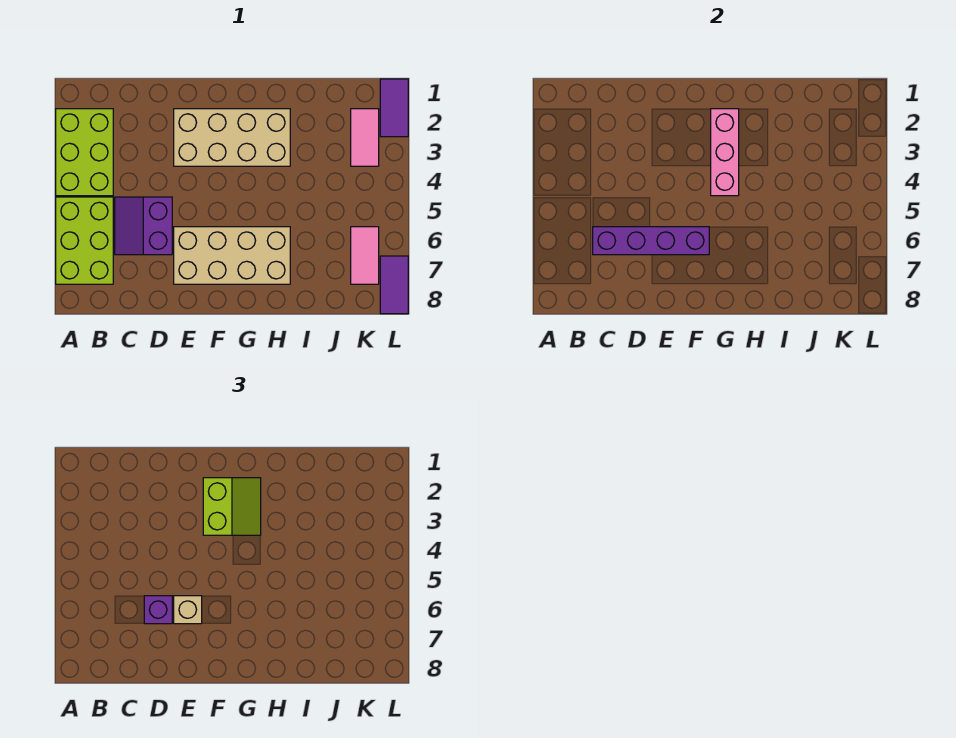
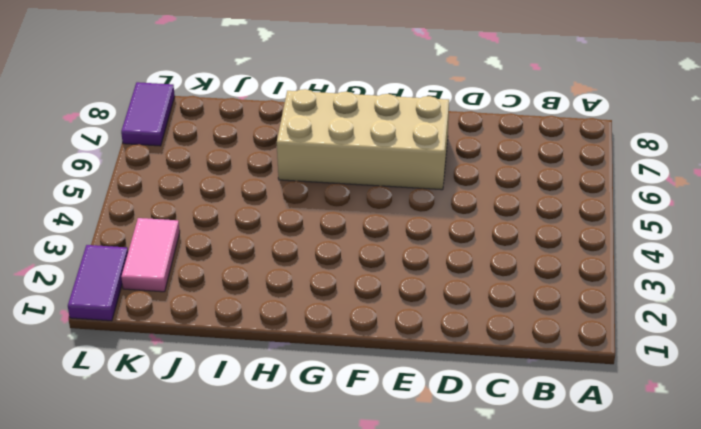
none -> lime 2x3 brick [56,109,113,196]
none -> lime 2x3 brick [56,197,113,284]
none -> purple 2x2 slope [115,197,172,255]

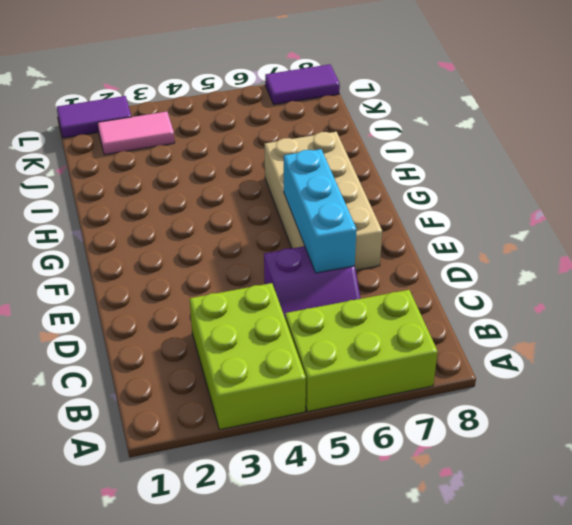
lime 2x3 brick [190,283,306,430] -> lime 2x3 brick turned to [56,109,113,196]
cyan 1x3 brick [284,149,357,273] -> purple 1x4 brick [593,227,709,255]
none -> tan 2x4 brick [174,109,290,166]
none -> pink 1x2 tile [351,227,379,284]
none -> pink 1x3 brick [711,109,739,196]

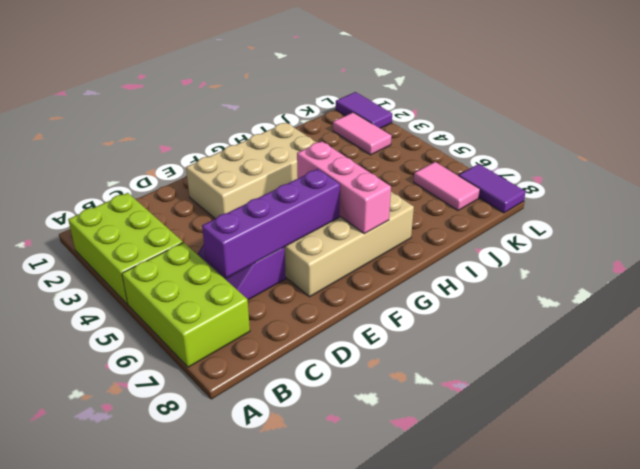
pink 1x3 brick [297,141,391,234] -> pink 1x3 brick moved to [711,109,739,196]
none -> purple 1x1 brick [144,596,172,624]
none -> tan 1x1 brick [174,596,202,624]
none -> lime 2x2 slope [203,478,261,535]

